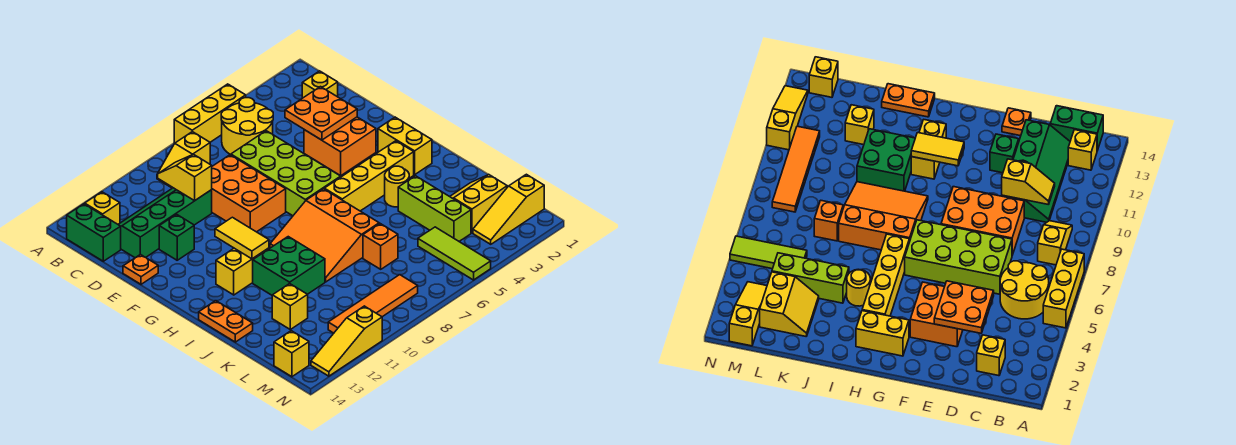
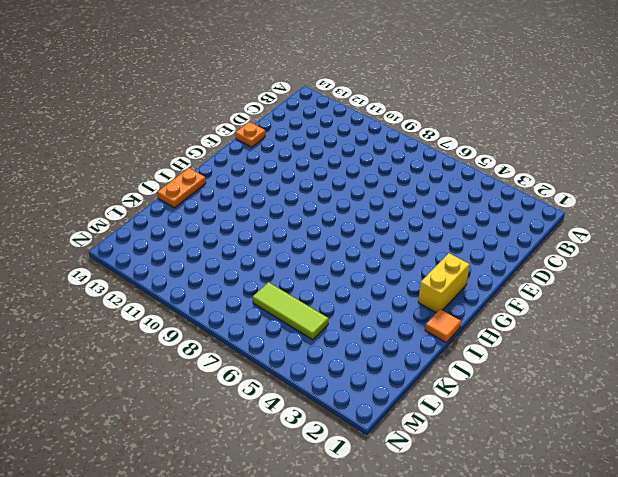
orange 1x1 tile [425,309,461,342] -> none
lime 1x3 tile [253,282,328,340] -> lime 1x3 tile turned to [418,227,491,280]
none -> yellow 1x3 brick [174,84,246,143]
none -> yellow 2x2 round brick [221,98,273,155]
none -> yellow 1x2 slope [157,132,210,188]
none -> yellow 1x1 brick [85,192,120,224]

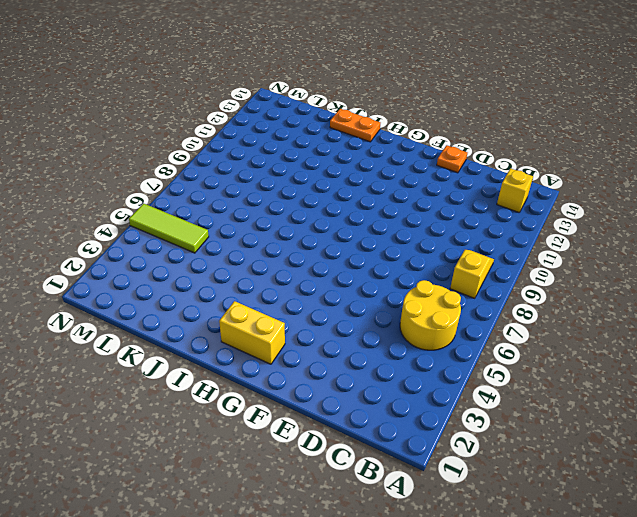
none -> yellow 1x3 brick [174,84,246,143]
none -> green 1x2 brick [67,204,121,261]
none -> yellow 1x1 brick [302,71,338,98]
none -> green 2x4 slope [118,188,212,258]

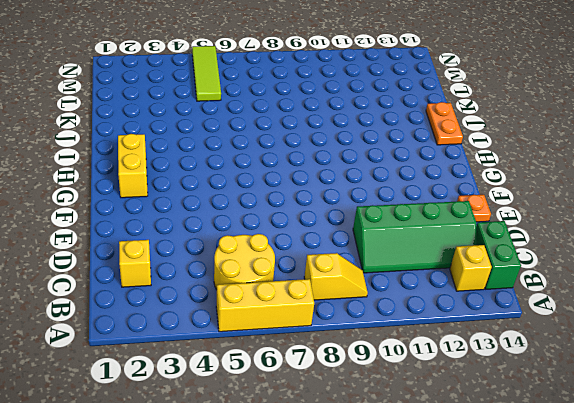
none -> lime 2x4 brick [231,131,341,216]
none -> orange 2x3 brick [212,155,286,232]
none -> orange 2x2 brick [304,117,376,176]
none -> green 1x1 brick [159,214,194,260]

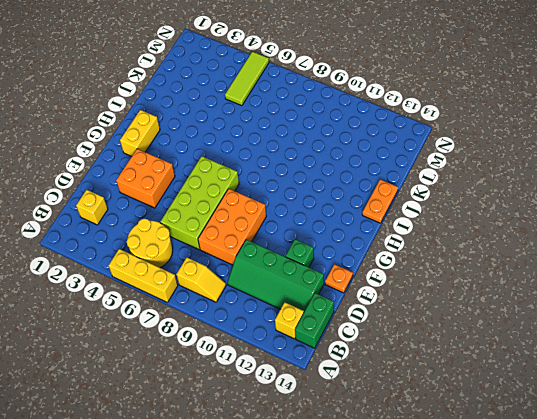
none -> yellow 1x4 brick [324,141,414,211]
none -> orange 3x3 slope [270,189,379,282]
none -> yellow 1x2 brick [216,248,269,295]
none -> yellow 1x1 round brick [385,166,409,207]

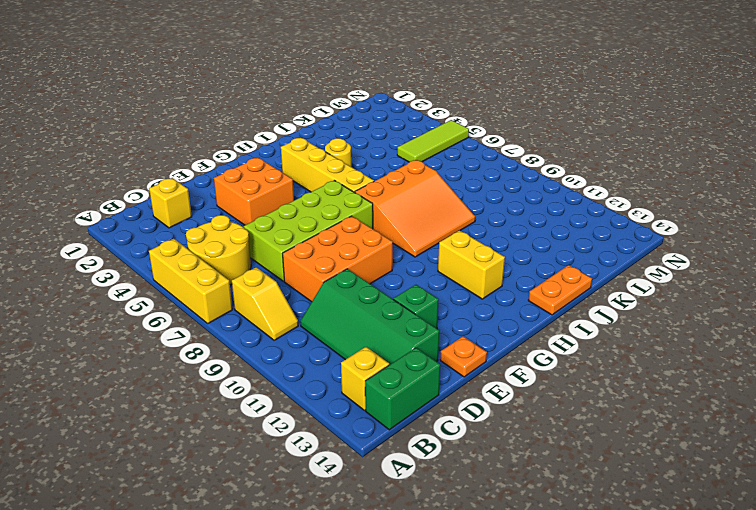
none -> yellow 1x2 brick [378,117,432,175]
none -> green 2x2 brick [253,237,325,295]
none -> lime 1x3 brick [398,176,471,241]
none -> yellow 2x2 slope [450,174,507,233]

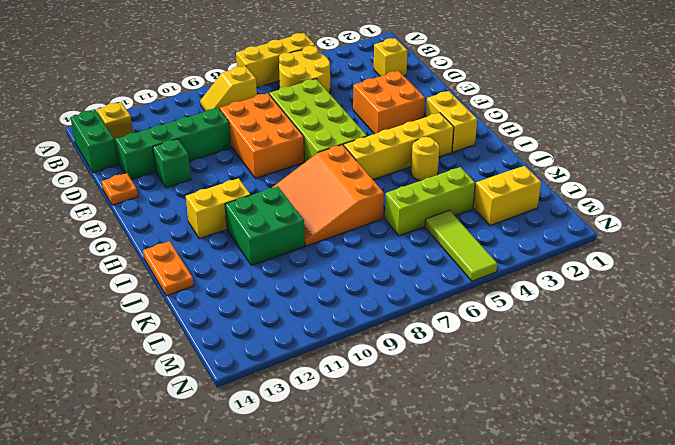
lime 1x3 brick [385,167,475,236] -> lime 1x3 brick turned to [398,176,471,241]
none -> orange 1x1 brick [363,224,398,269]
none -> yellow 1x1 brick [272,284,308,329]
none -> yellow 1x3 slope [473,174,544,244]
none -> orange 1x4 tile [328,275,418,333]

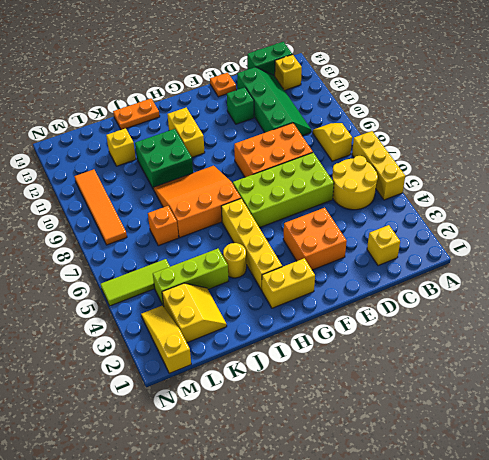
none -> yellow 1x1 brick [274,331,309,377]
none -> yellow 1x3 slope [311,306,382,376]
none -> yellow 1x2 slope [158,154,212,201]
none -> orange 2x2 plate [285,87,357,140]

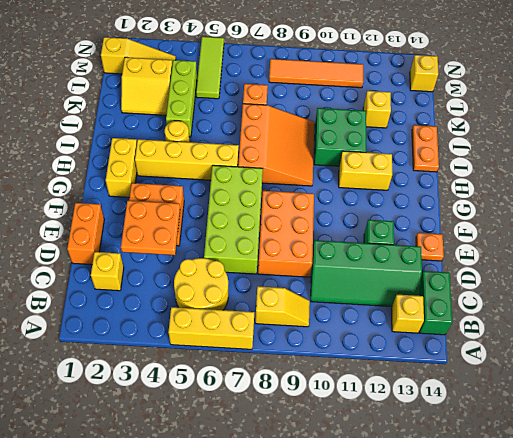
orange 1x2 brick [67,203,104,265] -> none
none -> yellow 1x3 slope [311,306,382,376]
none -> yellow 1x2 slope [158,154,212,201]
none -> yellow 1x2 tile [215,217,269,259]

